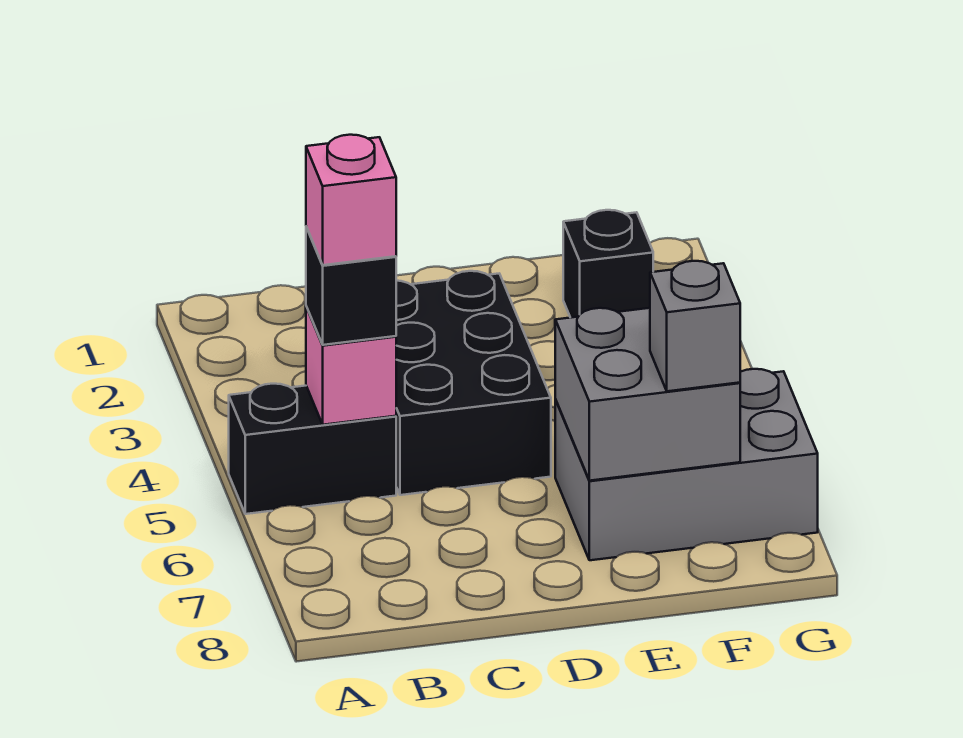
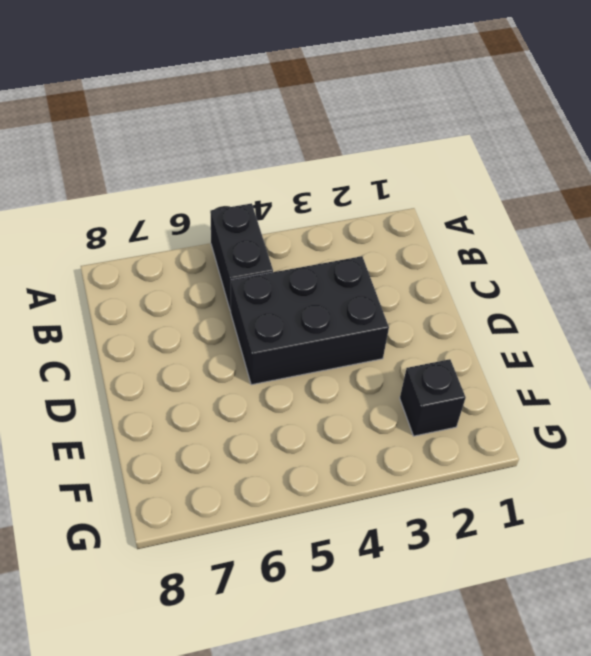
none -> grey 2x3 brick [555,369,818,560]
none -> pink 1x1 brick [306,307,396,425]

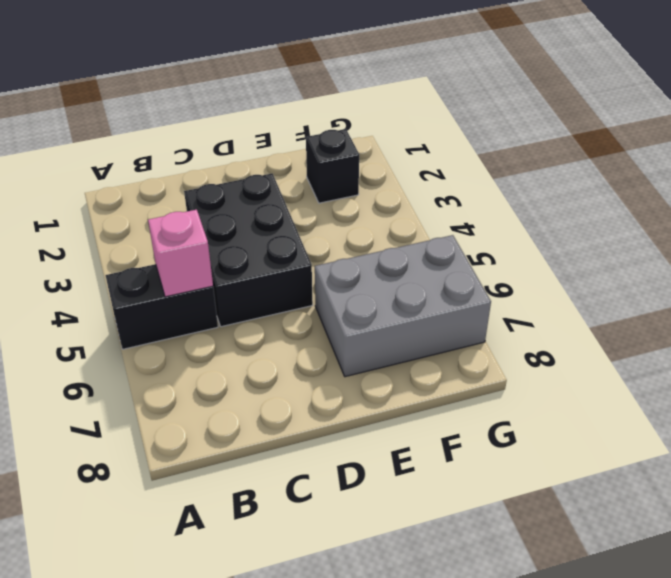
none -> grey 2x2 brick [555,308,740,481]
none -> black 1x1 brick [306,227,396,345]

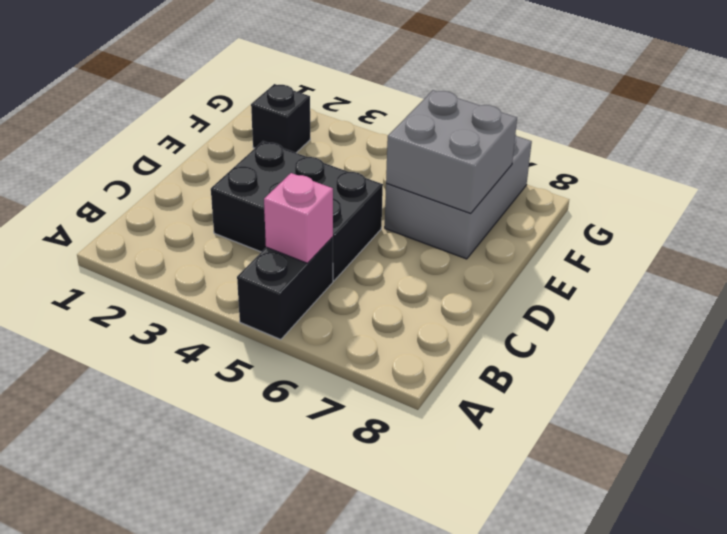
none -> black 1x1 brick [306,227,396,345]
none -> grey 1x1 brick [650,261,740,391]

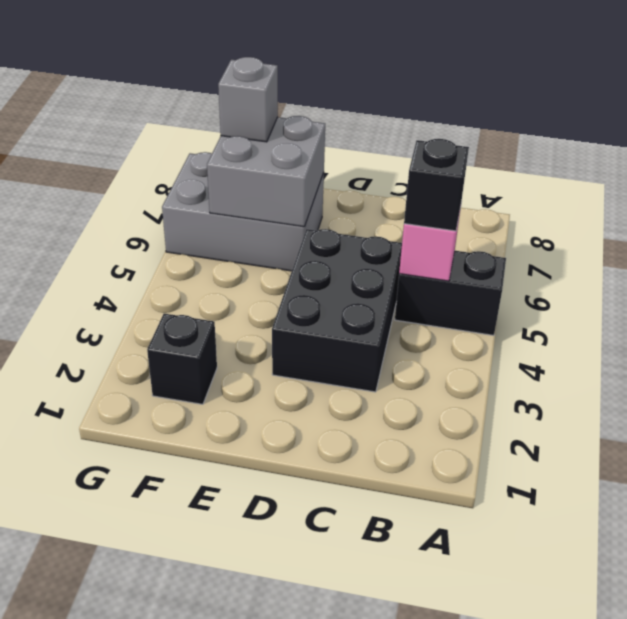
none -> pink 1x1 brick [306,135,396,265]

